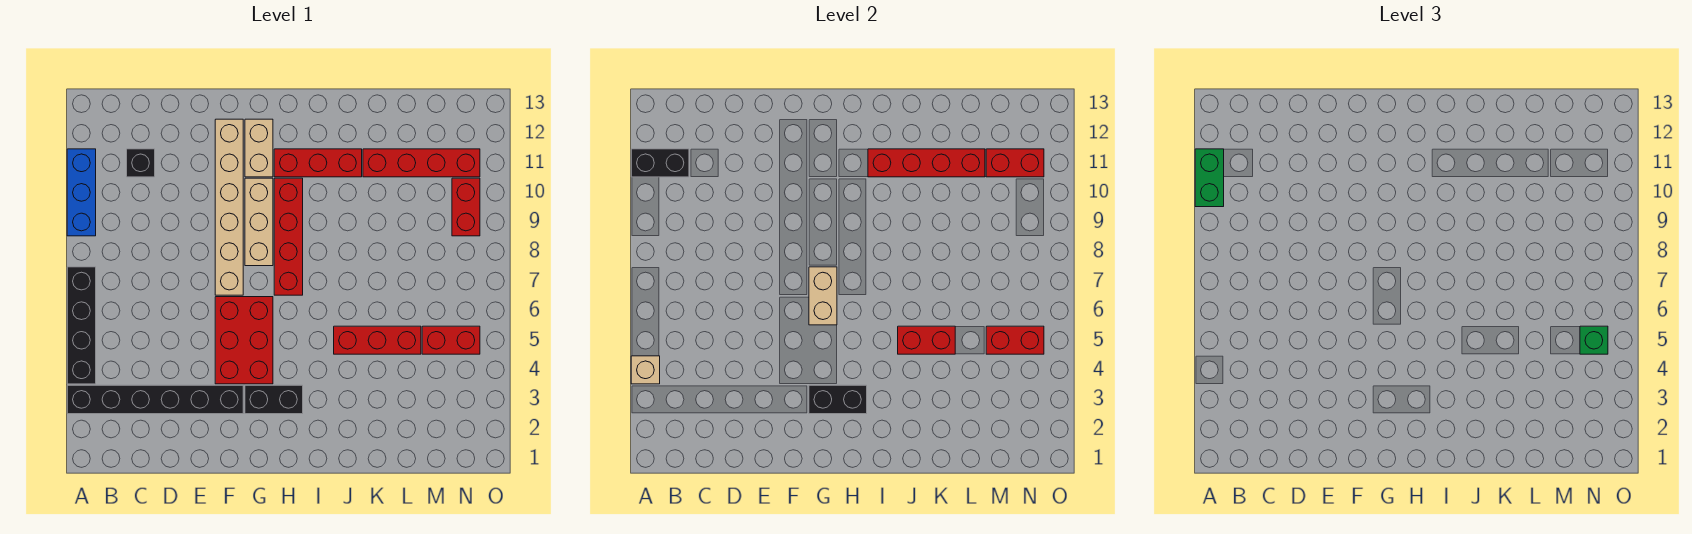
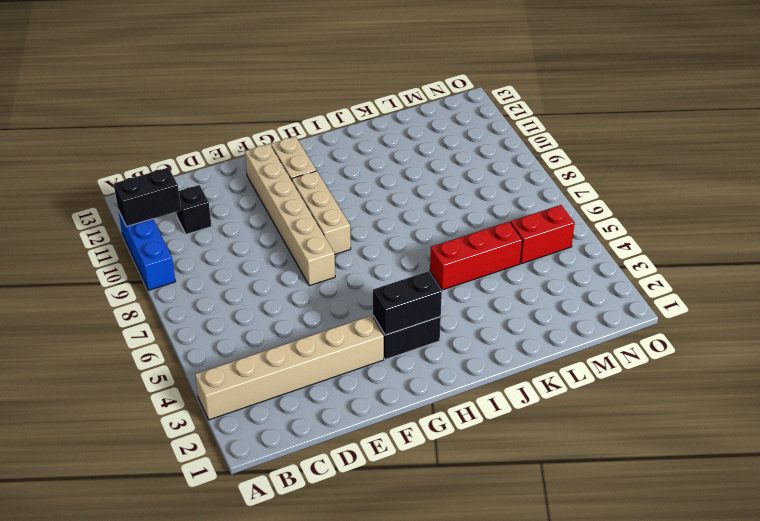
tan 1x6 brick [195,316,384,420] -> black 1x6 brick [67,385,243,414]
none -> black 1x4 brick [67,267,96,384]
none -> red 2x3 brick [215,297,273,384]
none -> red 1x4 brick [274,178,303,295]

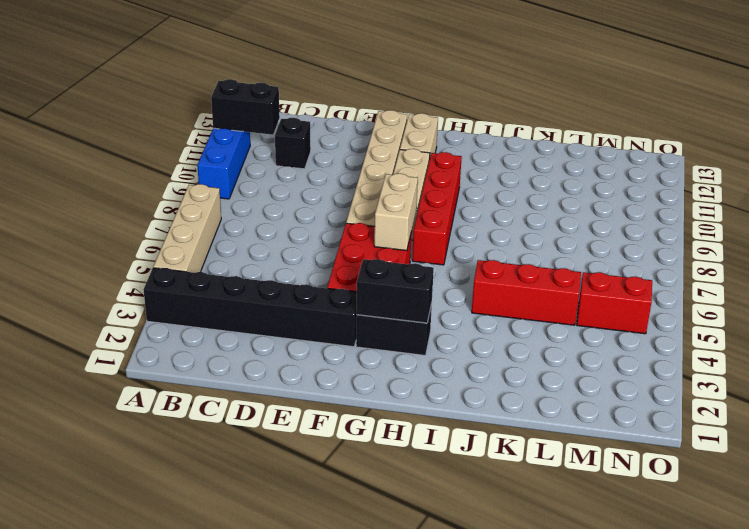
tan 1x4 brick [153,184,221,273] -> black 1x4 brick [67,267,96,384]
none -> red 1x3 brick [274,149,362,177]
none -> red 1x4 brick [363,149,480,177]
none -> red 1x2 brick [452,178,480,236]

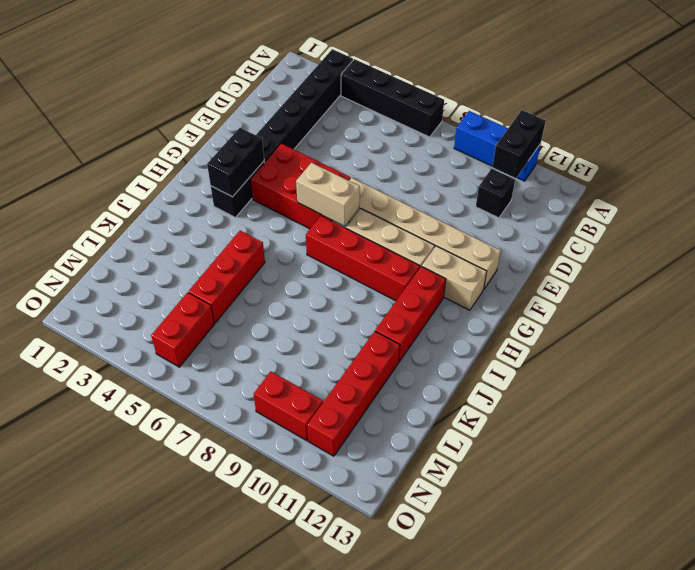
none -> tan 1x1 brick [631,356,660,384]
none -> red 1x4 brick [868,149,985,177]
none -> red 1x2 brick [898,326,955,354]

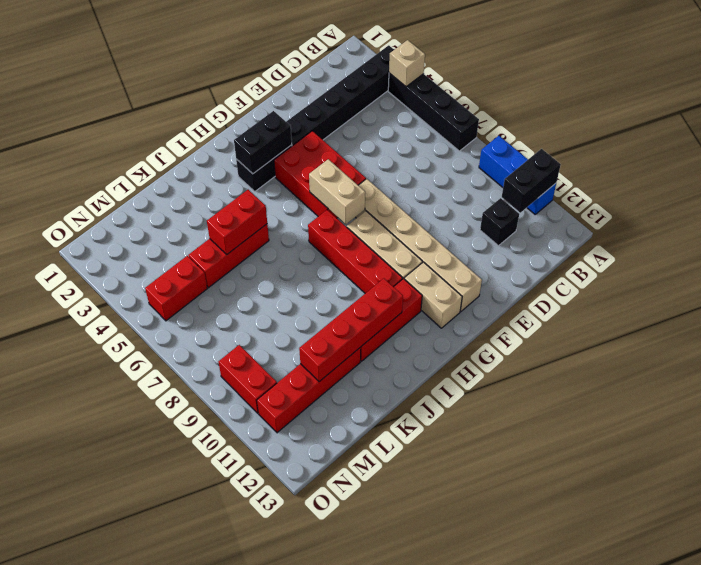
none -> red 1x2 brick [986,326,1044,354]
none -> red 1x2 brick [986,149,1044,177]
none -> green 1x2 brick [1195,149,1224,207]

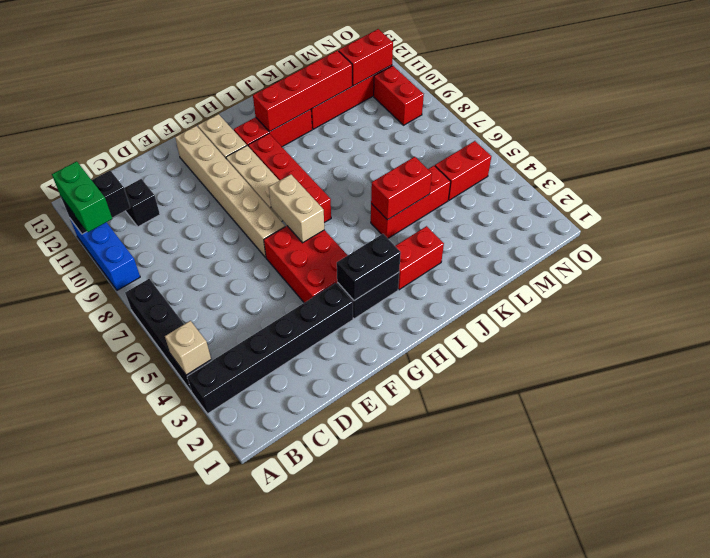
red 1x2 brick [395,226,444,290] -> red 1x2 brick moved to [986,326,1044,354]
none -> green 1x1 brick [1580,326,1608,354]

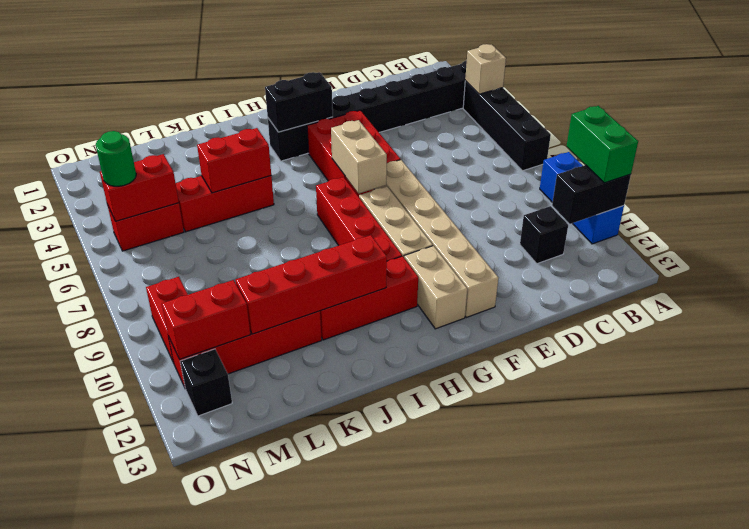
green 1x1 round brick [96,131,136,186] -> green 1x1 brick [1580,326,1608,354]
black 1x1 brick [180,349,232,416] -> none

